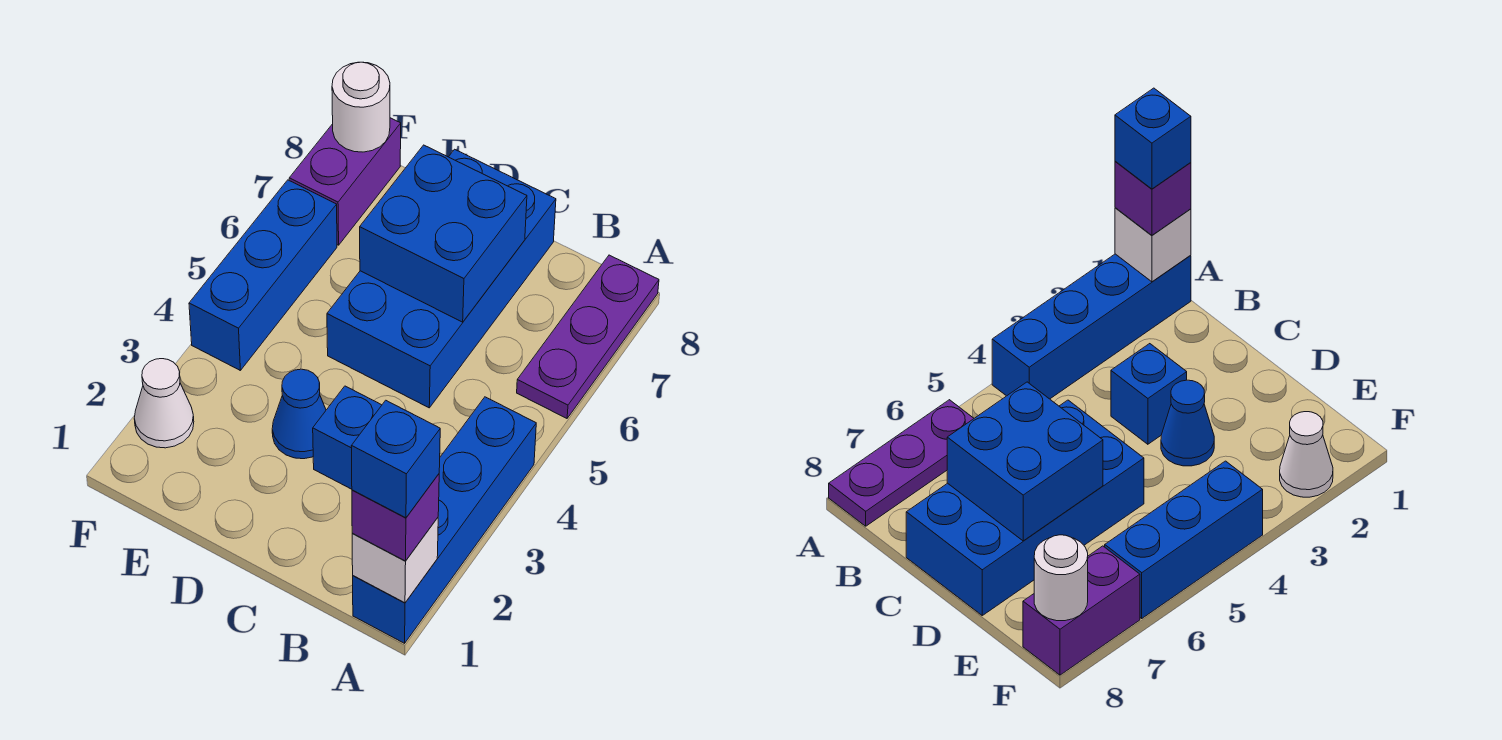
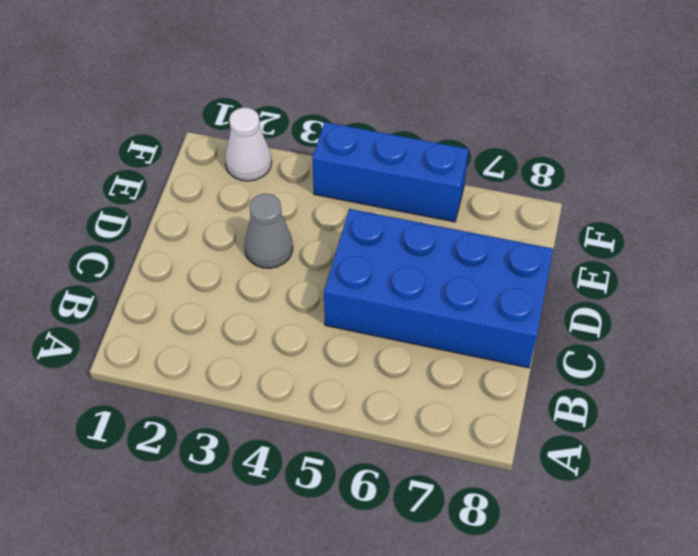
grey 1x1 cone [244,194,293,268] -> blue 1x1 cone [272,369,326,459]
none -> blue 1x4 brick [353,397,536,643]
none -> purple 1x3 plate [517,255,659,418]
none -> blue 1x1 brick [313,386,382,489]

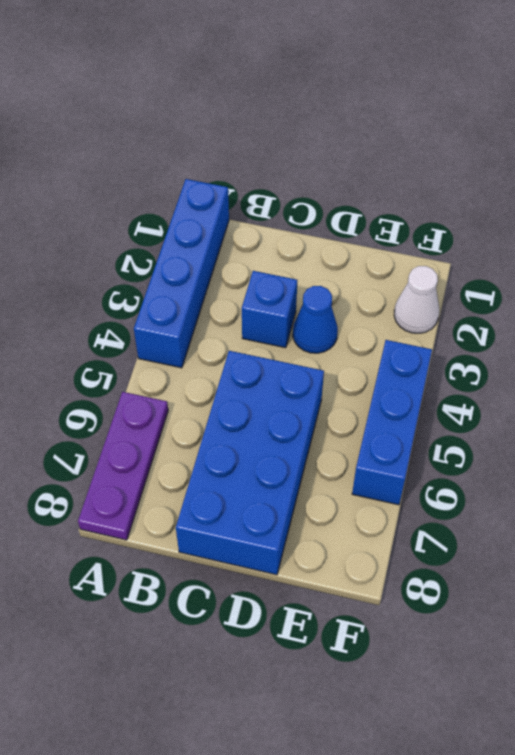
none -> purple 1x2 brick [289,118,401,245]
none -> white 1x1 brick [352,518,438,603]
none -> blue 2x2 brick [360,145,527,322]

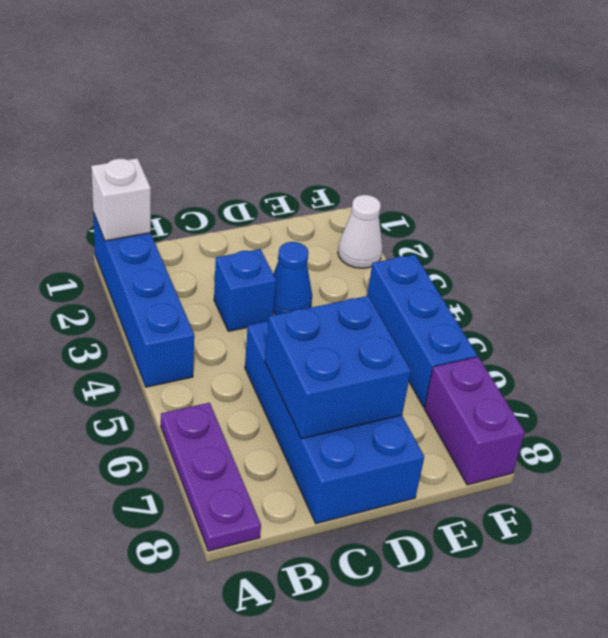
none -> white 1x1 round brick [332,62,390,152]
none -> purple 1x1 brick [352,474,439,561]
none -> blue 1x1 brick [351,400,440,518]

